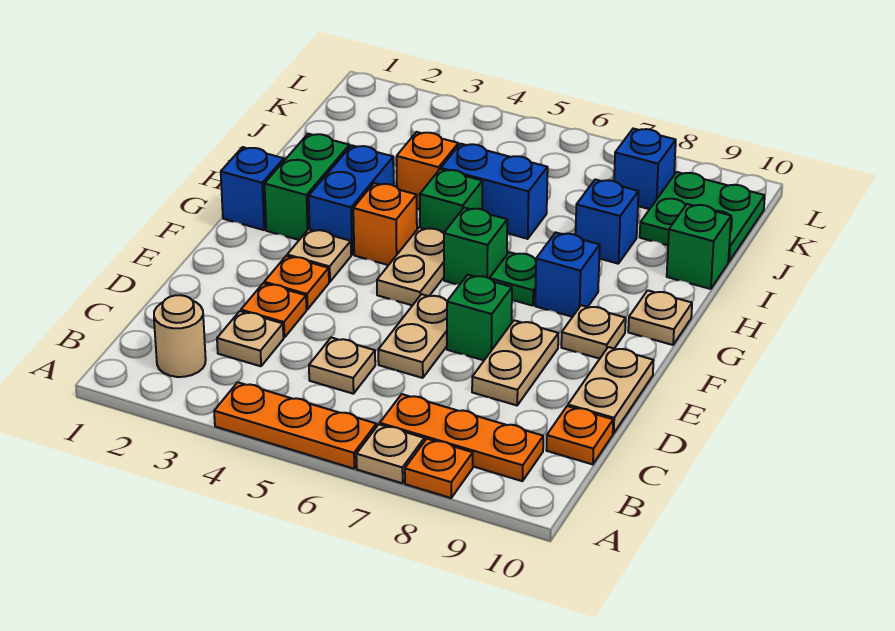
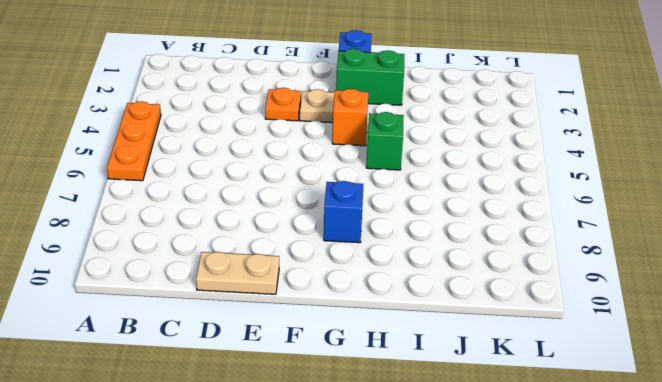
none -> tan 1x1 plate [356,424,424,483]
none -> orange 1x1 plate [405,439,473,498]
none -> tan 1x1 round brick [154,295,206,377]
none -> orange 1x3 plate [380,394,543,481]

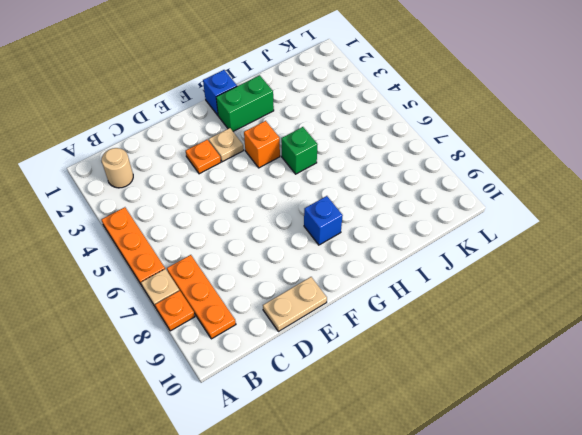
none -> tan 1x1 plate [217,311,283,366]
none -> tan 1x1 plate [309,338,375,394]
none -> orange 1x1 plate [546,406,613,464]
none -> orange 1x1 plate [241,283,306,338]

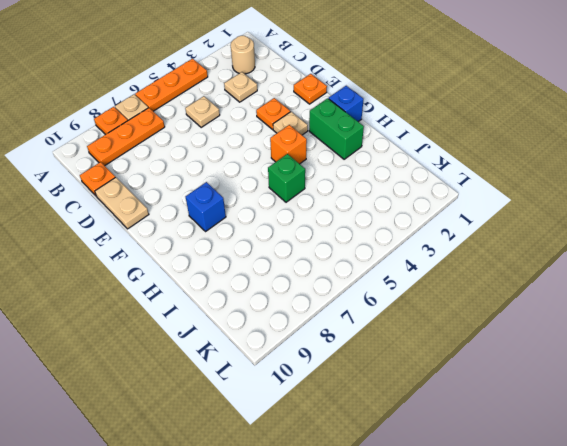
orange 1x1 plate [294,74,327,104] -> orange 1x1 plate moved to [241,283,306,338]
none -> tan 1x2 plate [378,294,447,378]
none -> tan 1x2 plate [472,320,558,405]
none -> green 1x1 brick [447,275,512,360]
none -> tan 1x2 plate [377,227,444,305]

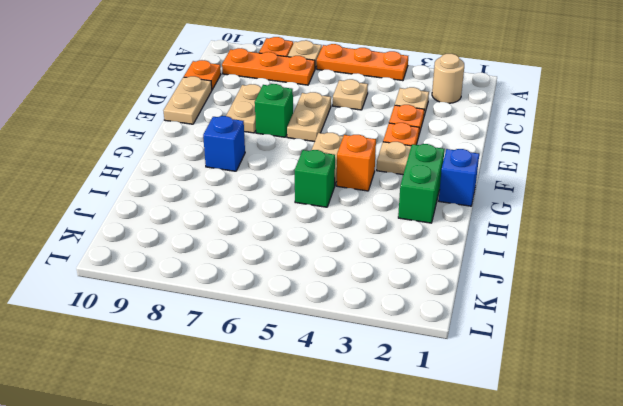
none -> tan 1x1 plate [561,305,626,359]
none -> blue 1x2 brick [309,145,394,255]
none -> green 1x1 brick [444,208,507,285]
none -> green 1x1 plate [490,252,536,306]

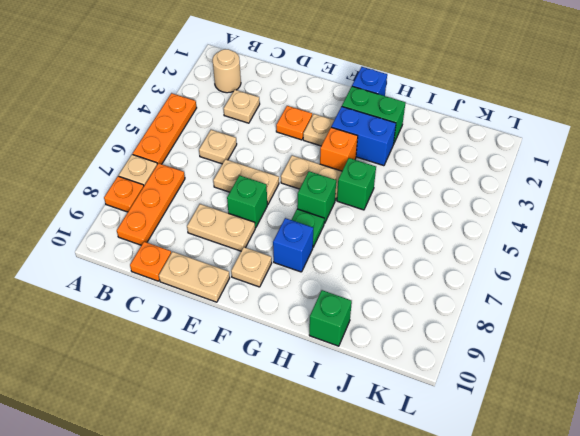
none -> orange 1x1 plate [241,283,306,338]
none -> tan 1x1 plate [628,290,692,345]
none -> orange 1x1 brick [397,132,458,209]
none -> blue 1x2 brick [441,144,548,239]

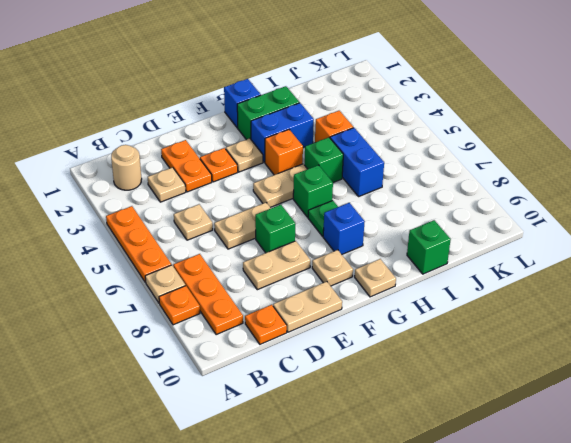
orange 1x2 plate [161,140,212,192] -> orange 1x1 plate [241,283,306,338]
none -> blue 1x1 brick [576,179,639,264]
none -> green 2x2 plate [640,172,765,262]
none -> blue 1x1 brick [614,129,676,209]

